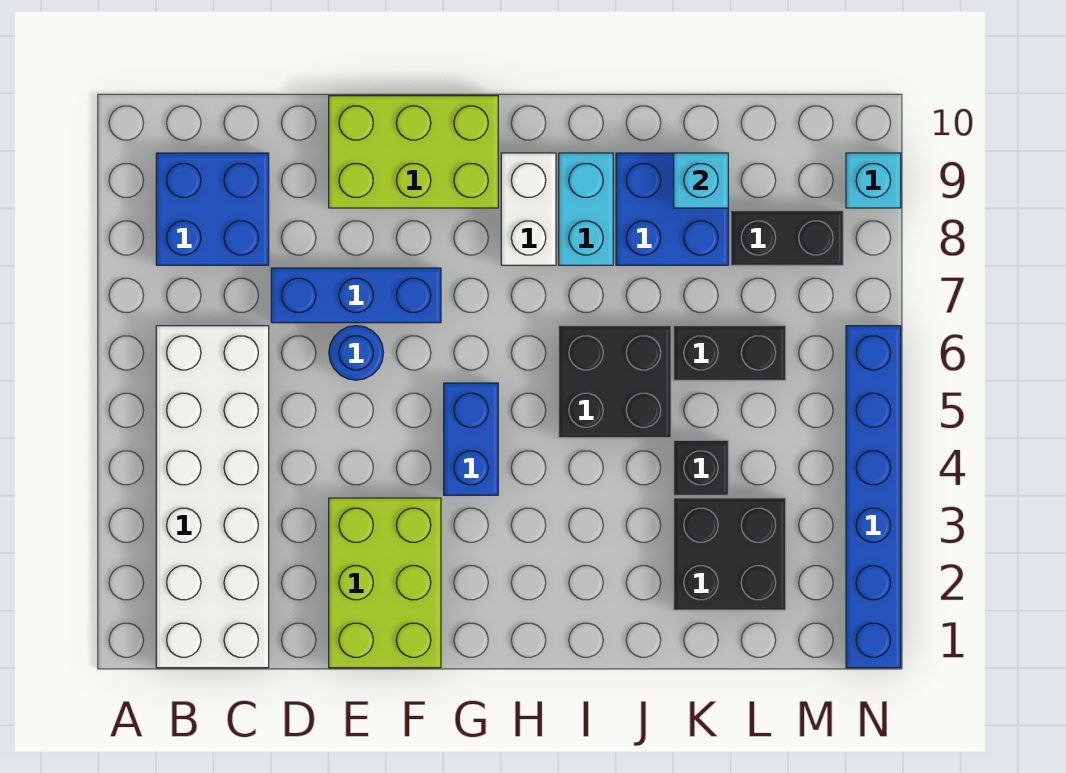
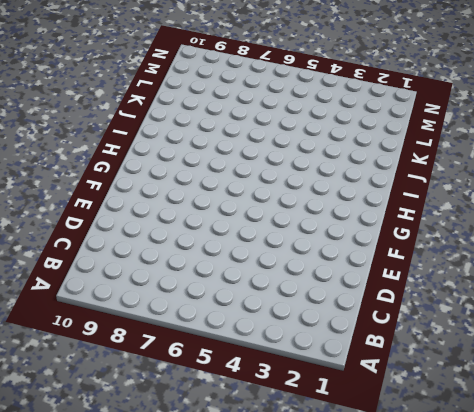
none -> white 2x6 brick [156,326,269,668]
none -> blue 2x2 brick [156,153,269,265]
none -> blue 1x3 brick [271,268,441,323]

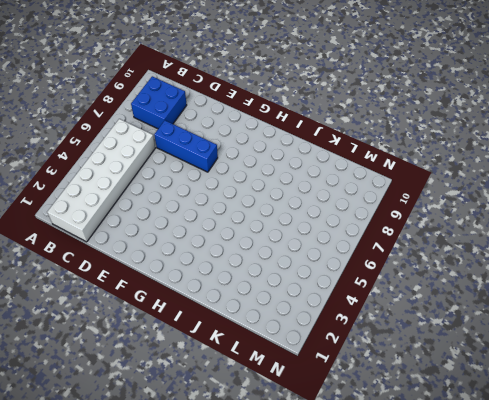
none -> lime 2x3 brick [329,498,441,668]
none -> blue 1x1 round brick [329,326,383,380]
none -> lime 2x3 brick [329,96,498,208]

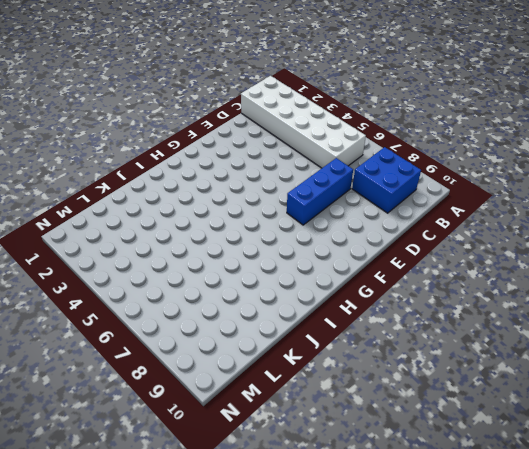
none -> lime 2x3 brick [329,498,441,668]
none -> blue 1x1 round brick [329,326,383,380]
none -> lime 2x3 brick [329,96,498,208]

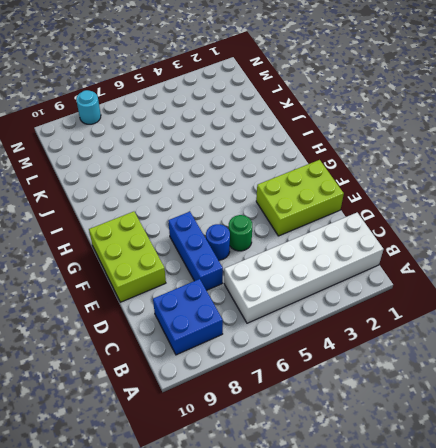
green 1x1 round brick [229,215,252,251] -> none
cyan 1x1 round brick [76,90,101,124] -> none
none -> blue 1x2 brick [444,383,498,495]
none -> white 1x2 brick [501,153,556,265]
none -> black 2x2 brick [559,326,671,438]

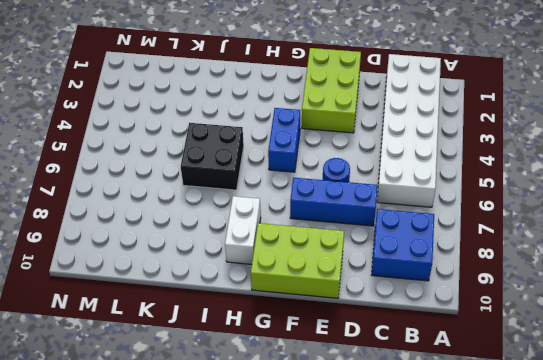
none -> cyan 1x2 brick [559,153,613,265]
none -> blue 2x2 brick [616,153,728,265]
none -> black 2x2 brick [674,498,786,610]

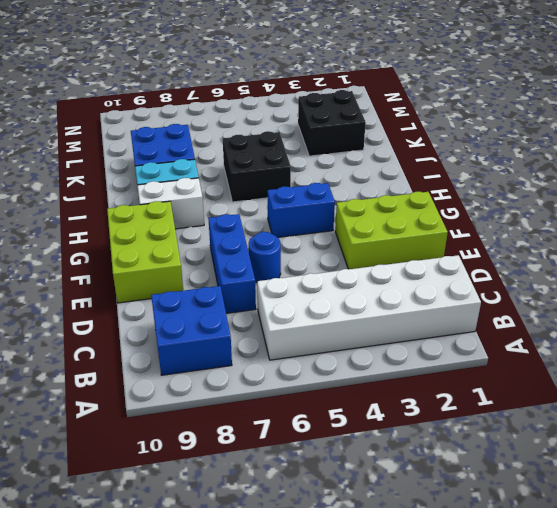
none -> black 1x1 brick [674,440,728,495]
none -> black 1x2 brick [674,326,786,380]
none -> black 1x2 brick [731,211,843,265]

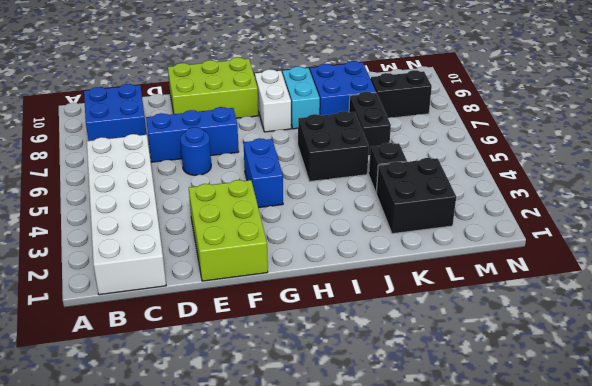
black 1x2 brick [349,92,391,156] -> black 1x2 brick turned to [674,326,786,380]
none -> blue 1x6 brick [846,326,901,668]
none -> cyan 1x1 brick [846,153,901,208]
none -> cyan 1x1 brick [674,153,728,208]

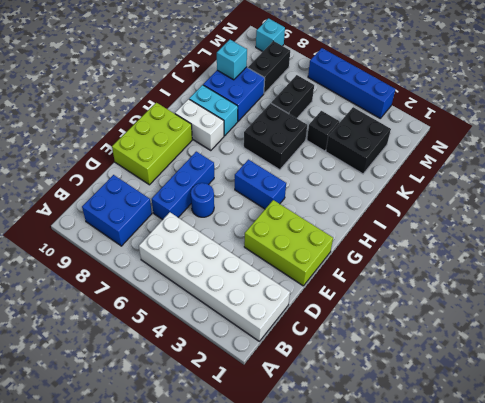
blue 1x4 brick [308,48,395,118] -> blue 1x6 brick [846,326,901,668]

